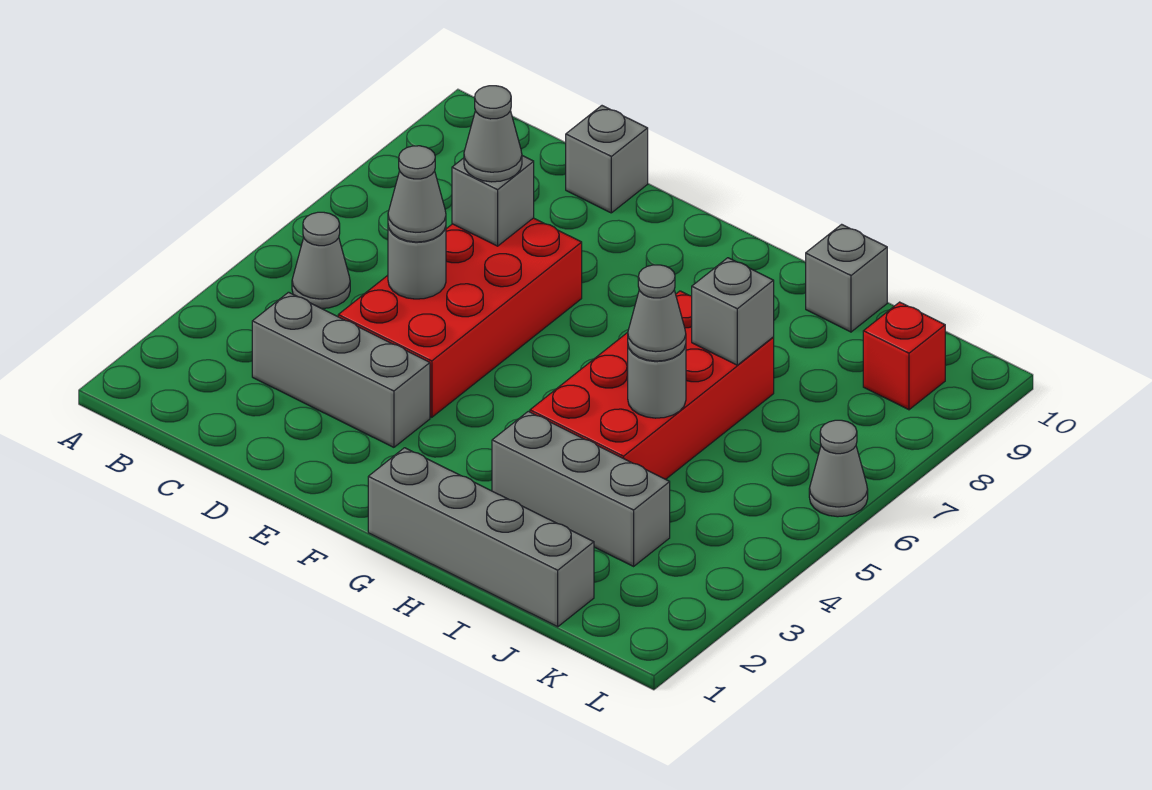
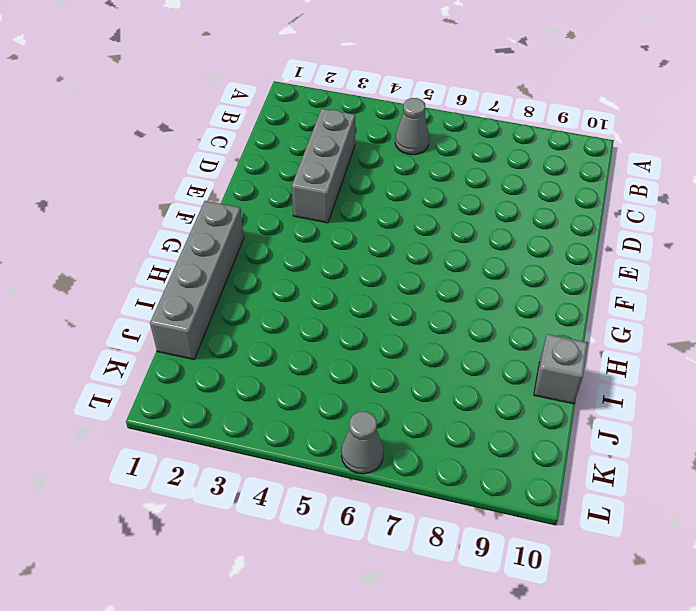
none -> red 2x4 brick [338,218,582,417]
none -> grey 1x1 brick [566,106,648,213]
none -> grey 1x3 brick [492,411,670,566]

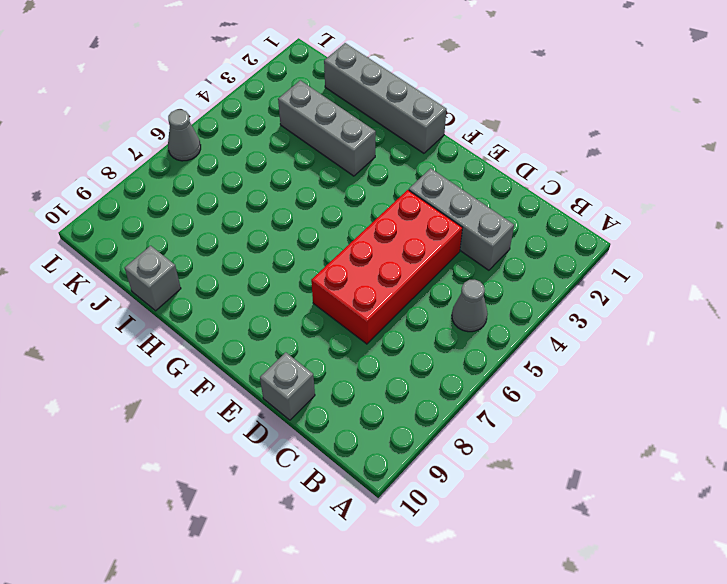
none -> red 2x4 brick [530,291,774,479]
none -> red 1x1 brick [863,302,945,410]
none -> grey 1x1 round brick [388,226,446,299]

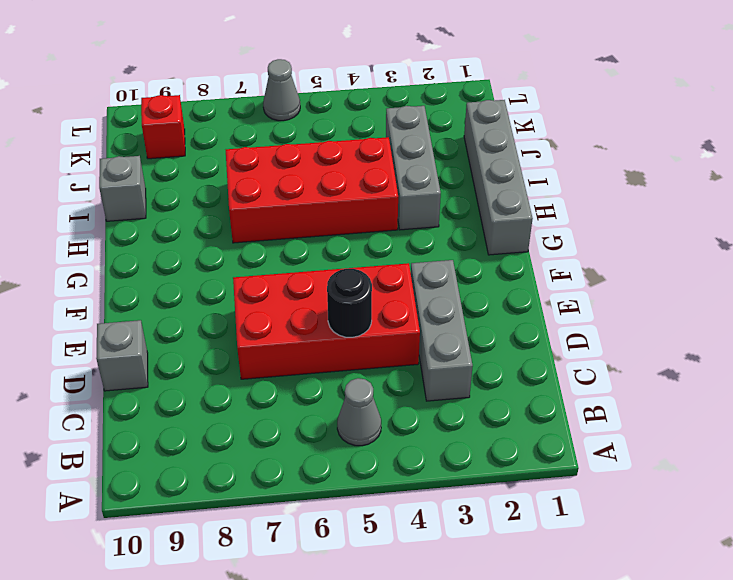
black 1x1 round brick [327,268,372,337] -> grey 1x1 round brick [388,226,446,299]
none -> grey 1x1 brick [452,156,534,246]
none -> grey 1x1 round brick [628,345,686,418]
none -> grey 1x1 brick [692,258,774,365]

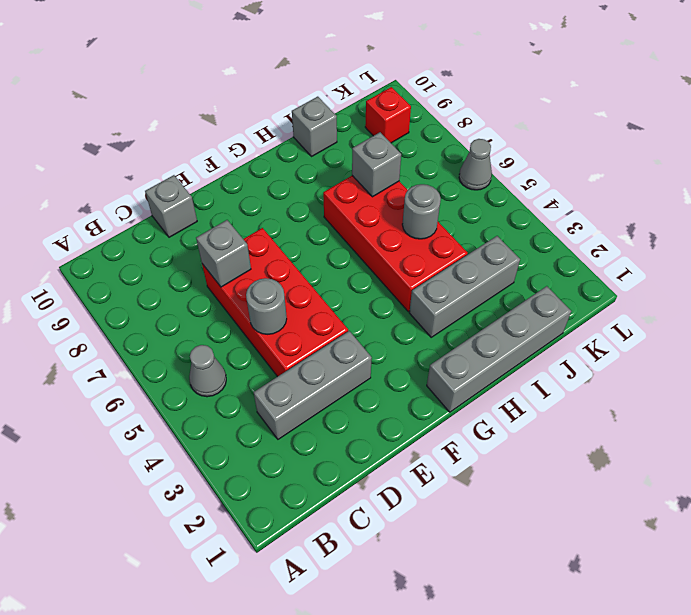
none -> grey 1x1 cone [388,146,446,242]
none -> grey 1x1 cone [464,86,522,182]
none -> grey 1x1 cone [628,265,686,361]

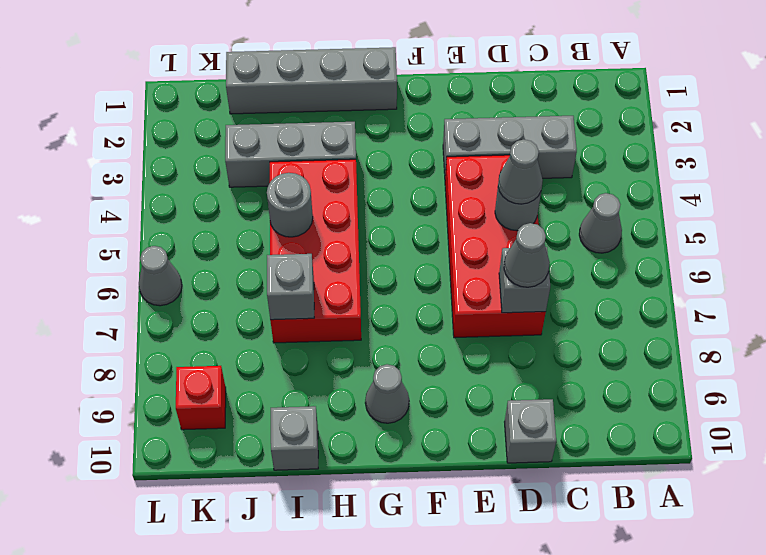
grey 1x1 cone [365,364,409,423] -> grey 1x1 cone moved to [628,265,686,361]

